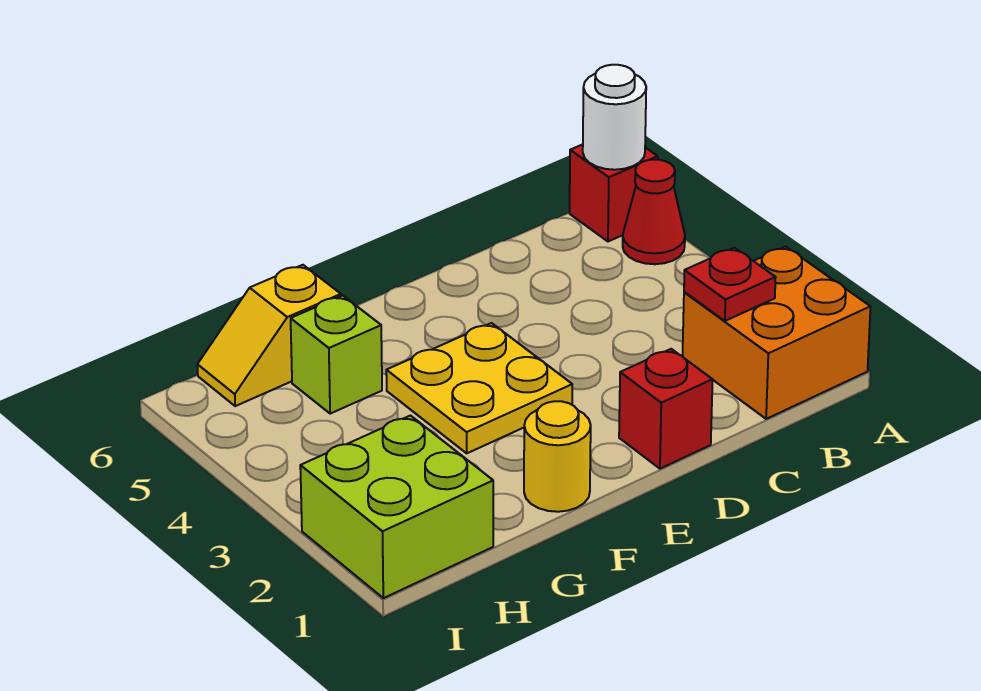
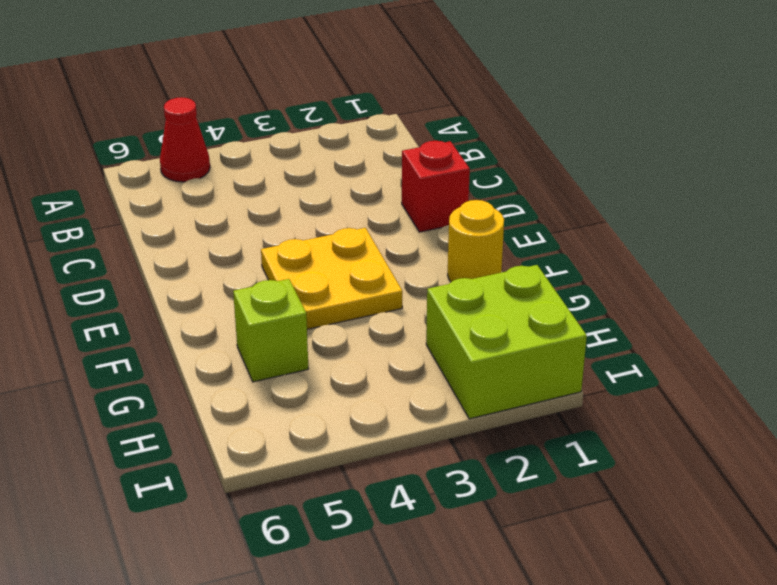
none -> orange 2x2 brick [683,247,870,419]
none -> red 1x1 brick [570,144,658,241]

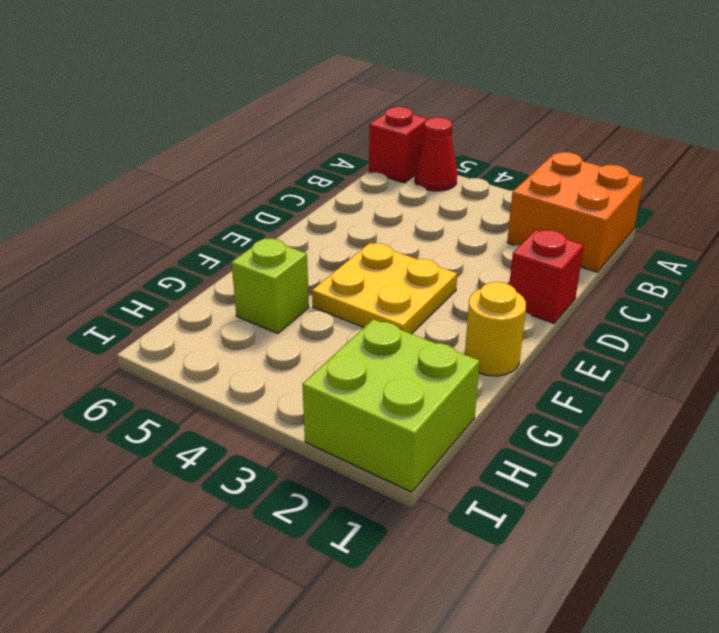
none -> yellow 1x2 slope [197,265,341,406]
none -> white 1x1 round brick [583,65,646,170]

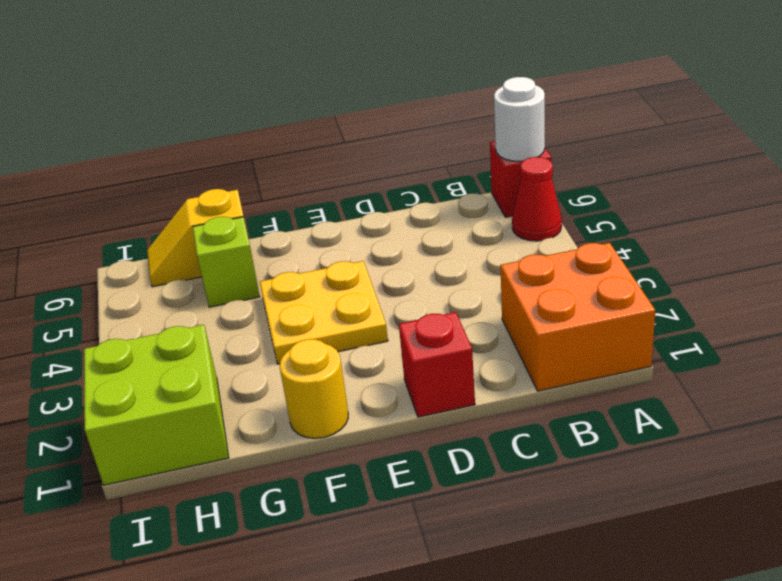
none -> red 1x1 plate [684,248,776,321]

